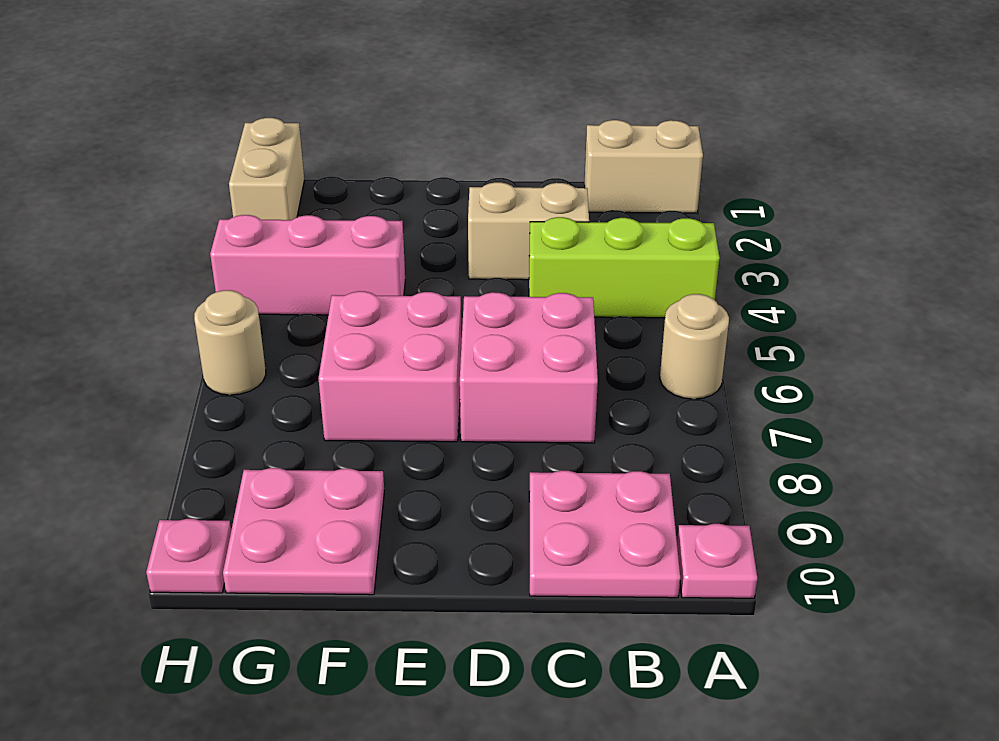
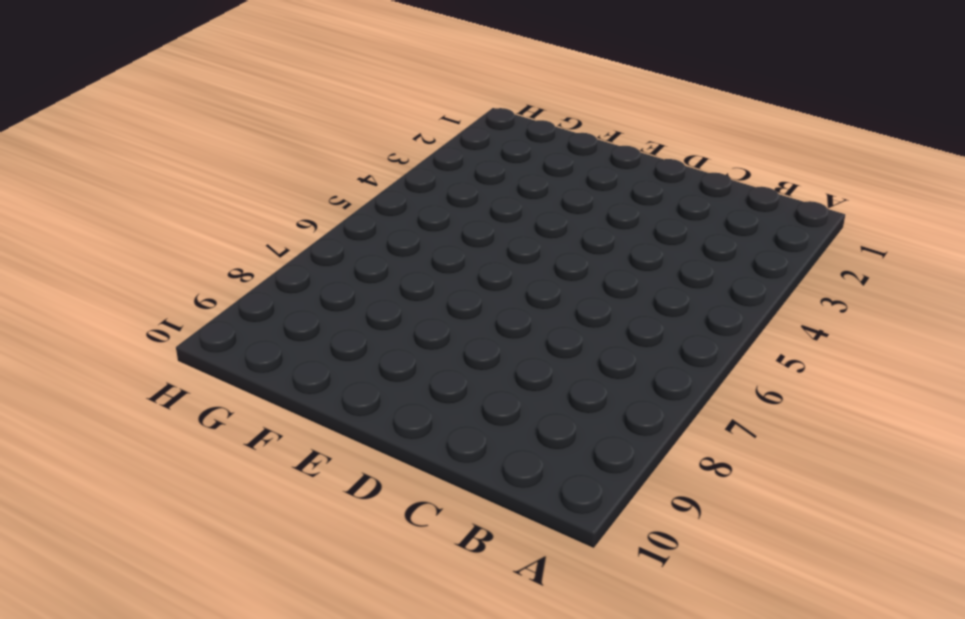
none -> tan 1x2 brick [585,120,703,213]
none -> lime 1x3 brick [529,217,720,318]
none -> tan 1x1 round brick [660,294,729,399]

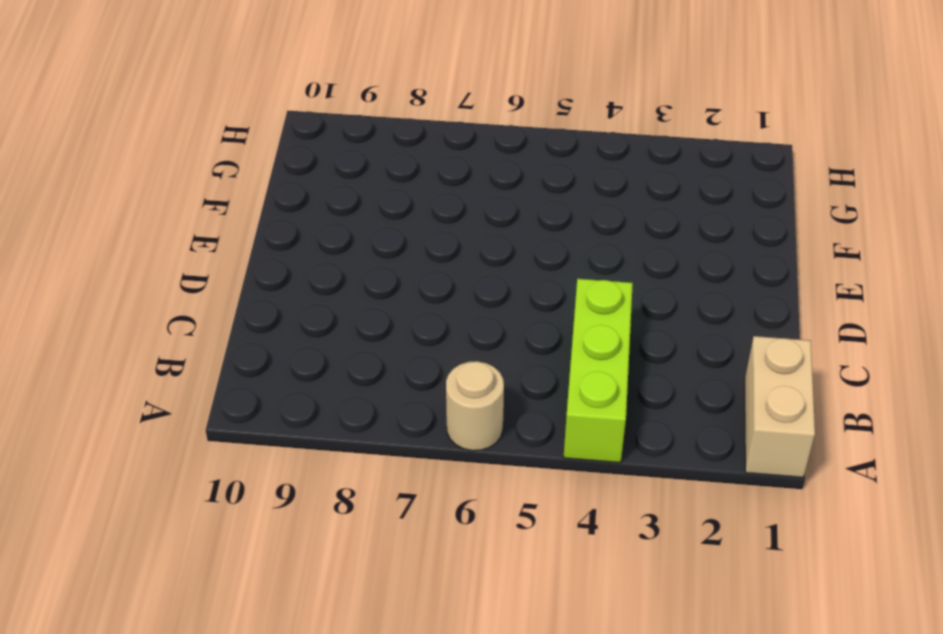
none -> pink 1x1 plate [677,524,757,598]
none -> pink 2x2 plate [529,471,680,598]
none -> tan 1x2 brick [468,182,589,280]

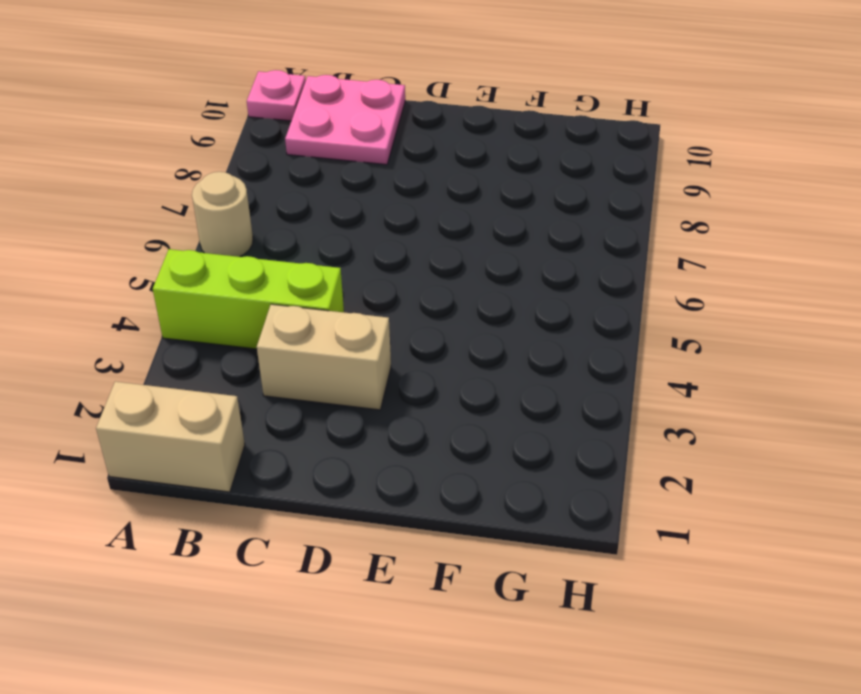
none -> pink 2x2 brick [460,292,598,443]
none -> pink 2x2 brick [318,291,462,442]
none -> pink 1x3 brick [210,215,405,315]

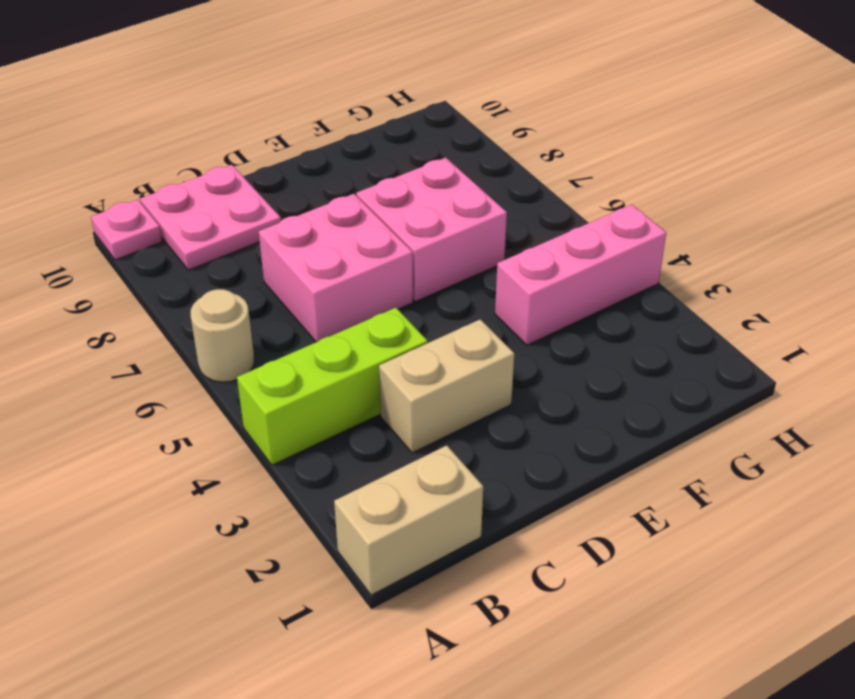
none -> pink 2x2 plate [223,468,384,595]
none -> tan 1x2 brick [229,118,304,220]
none -> tan 1x1 round brick [194,290,266,395]

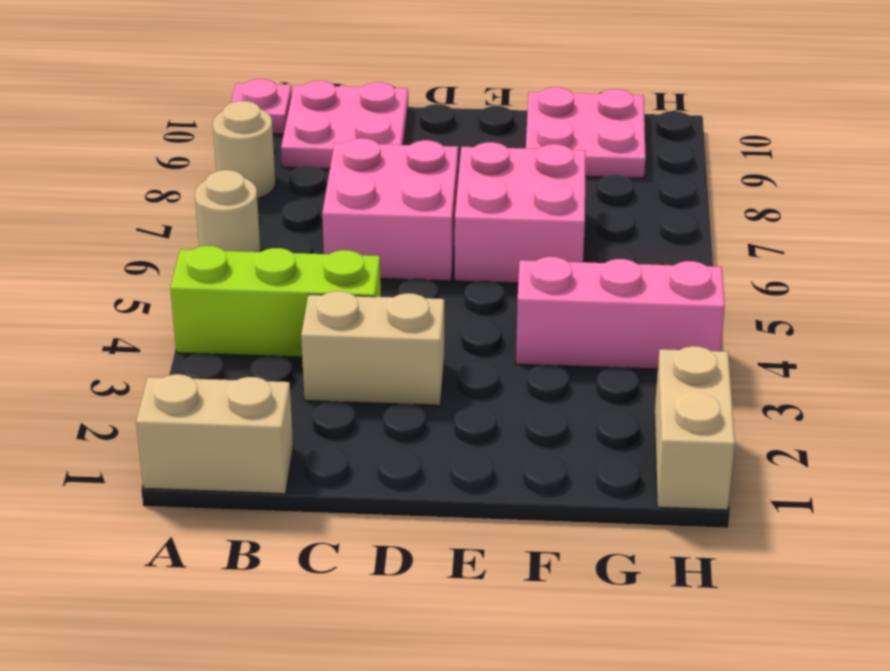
tan 1x1 round brick [213,101,276,199] -> tan 1x1 round brick moved to [194,290,266,395]
none -> pink 1x1 plate [146,519,231,593]

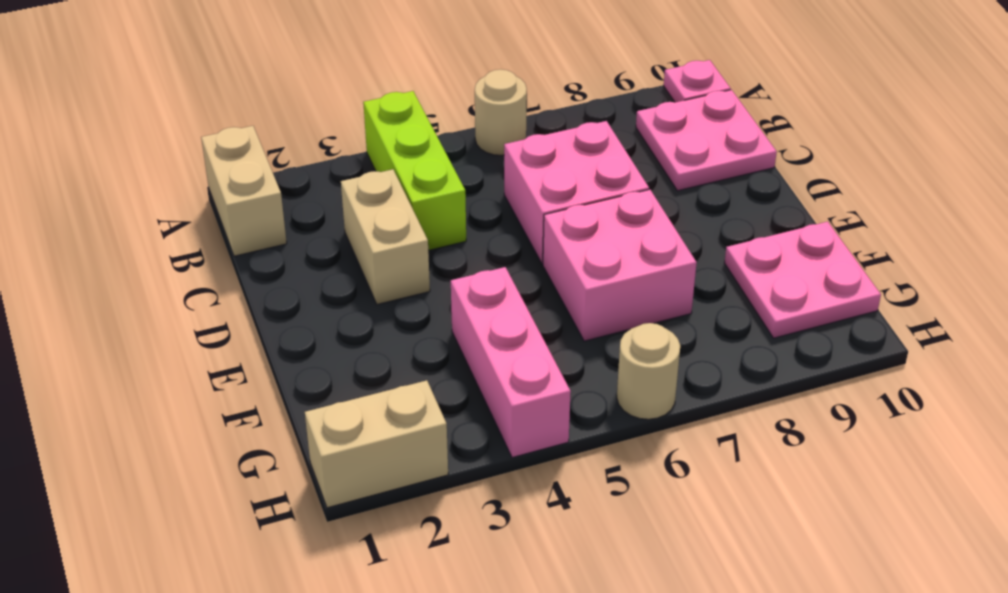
none -> pink 1x1 plate [146,519,231,593]

